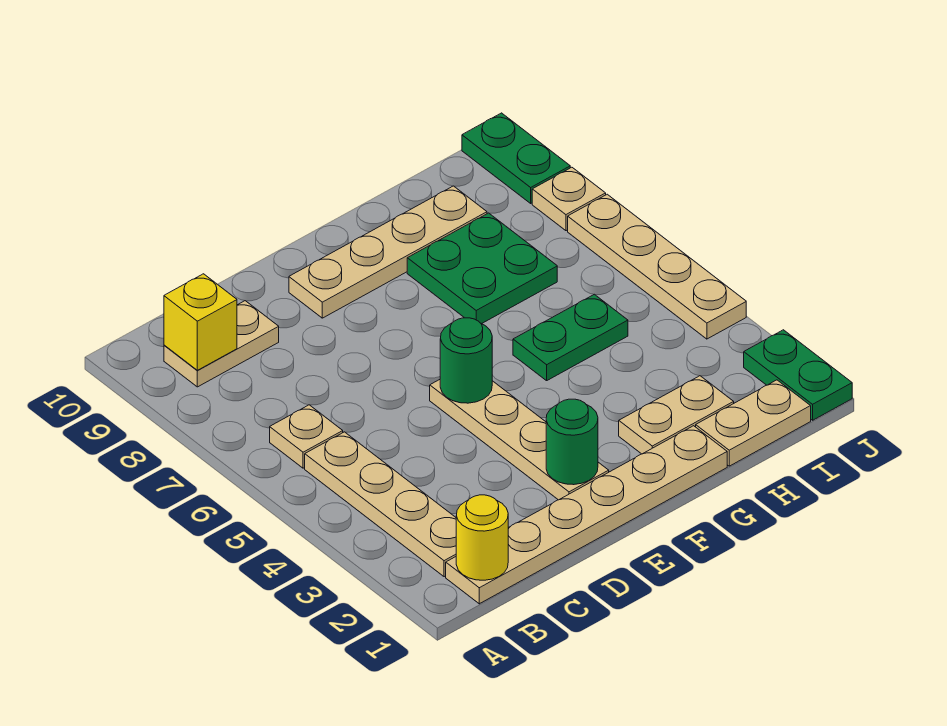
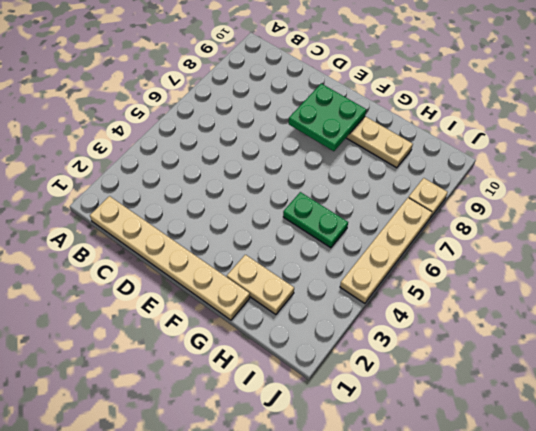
green 2x2 plate [289,84,366,151] -> green 2x2 plate moved to [407,213,557,324]
none -> tan 1x4 plate [305,432,456,577]
none -> tan 1x1 plate [270,405,343,468]
none -> tan 1x2 plate [164,301,279,387]

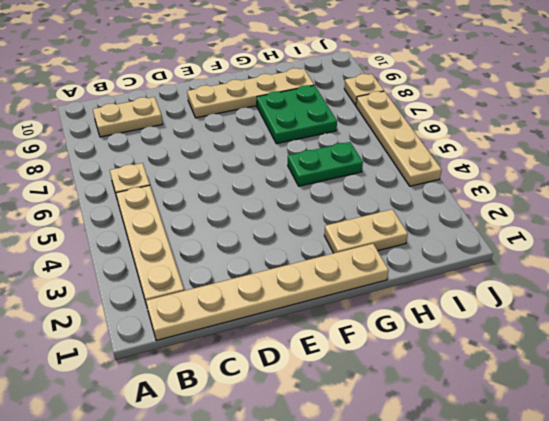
none -> tan 1x4 plate [430,380,609,500]
none -> tan 1x2 plate [696,380,811,466]
none -> green 1x2 plate [744,330,852,420]

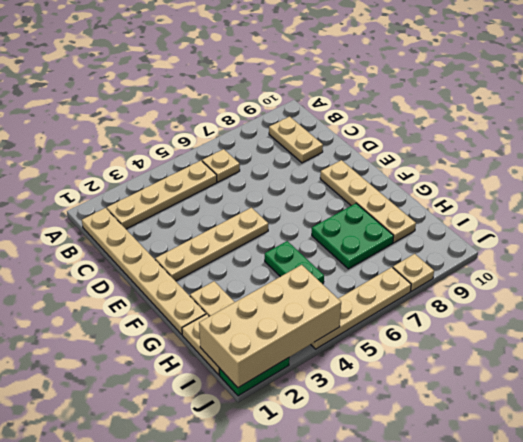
tan 2x4 brick [199,265,341,388] -> none
none -> green 1x2 plate [462,113,570,203]
none -> yellow 1x1 round brick [456,495,508,580]
none -> yellow 1x1 brick [164,274,237,370]

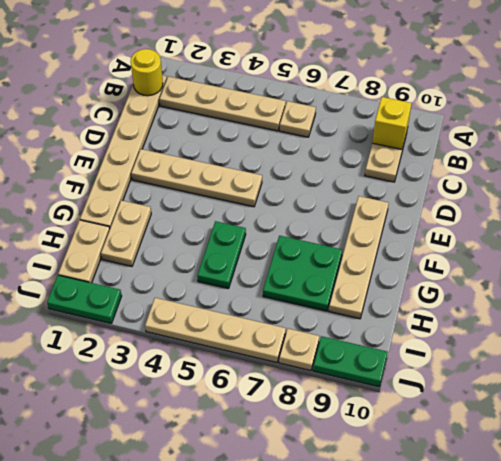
none -> green 1x1 round brick [546,399,598,485]
none -> green 1x1 round brick [440,318,492,403]

